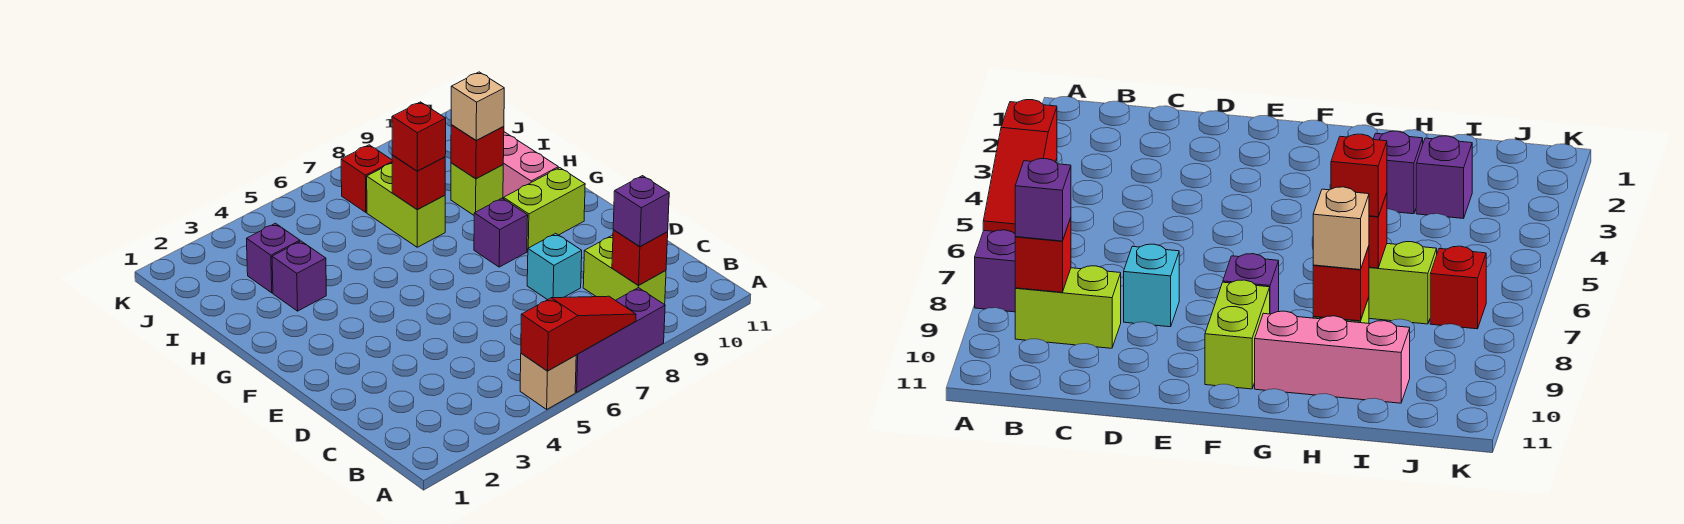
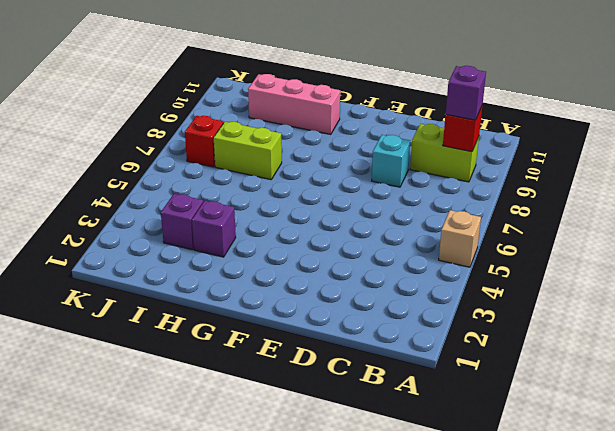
none -> purple 1x3 brick [575,288,665,392]
none -> purple 1x1 brick [474,198,528,267]
none -> lime 1x2 brick [504,168,585,251]

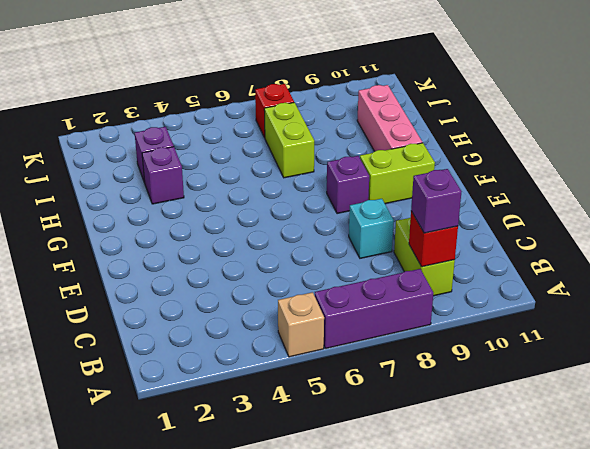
none -> lime 1x1 brick [451,163,503,215]
none -> red 1x3 slope [521,296,636,371]
none -> red 1x1 brick [392,155,445,210]

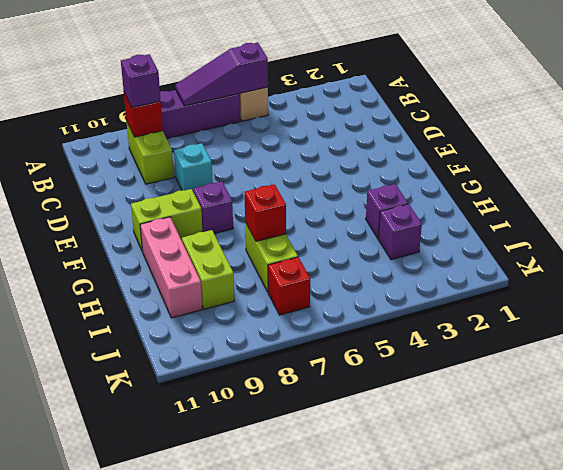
purple 1x3 slope [175,43,268,106] -> red 1x3 slope [521,296,636,371]
lime 1x2 brick [182,230,234,309] -> lime 1x1 brick [451,163,503,215]
none -> red 1x1 brick [451,125,504,179]
none -> red 1x1 brick [392,102,446,171]
none -> tan 1x1 brick [451,72,504,140]

